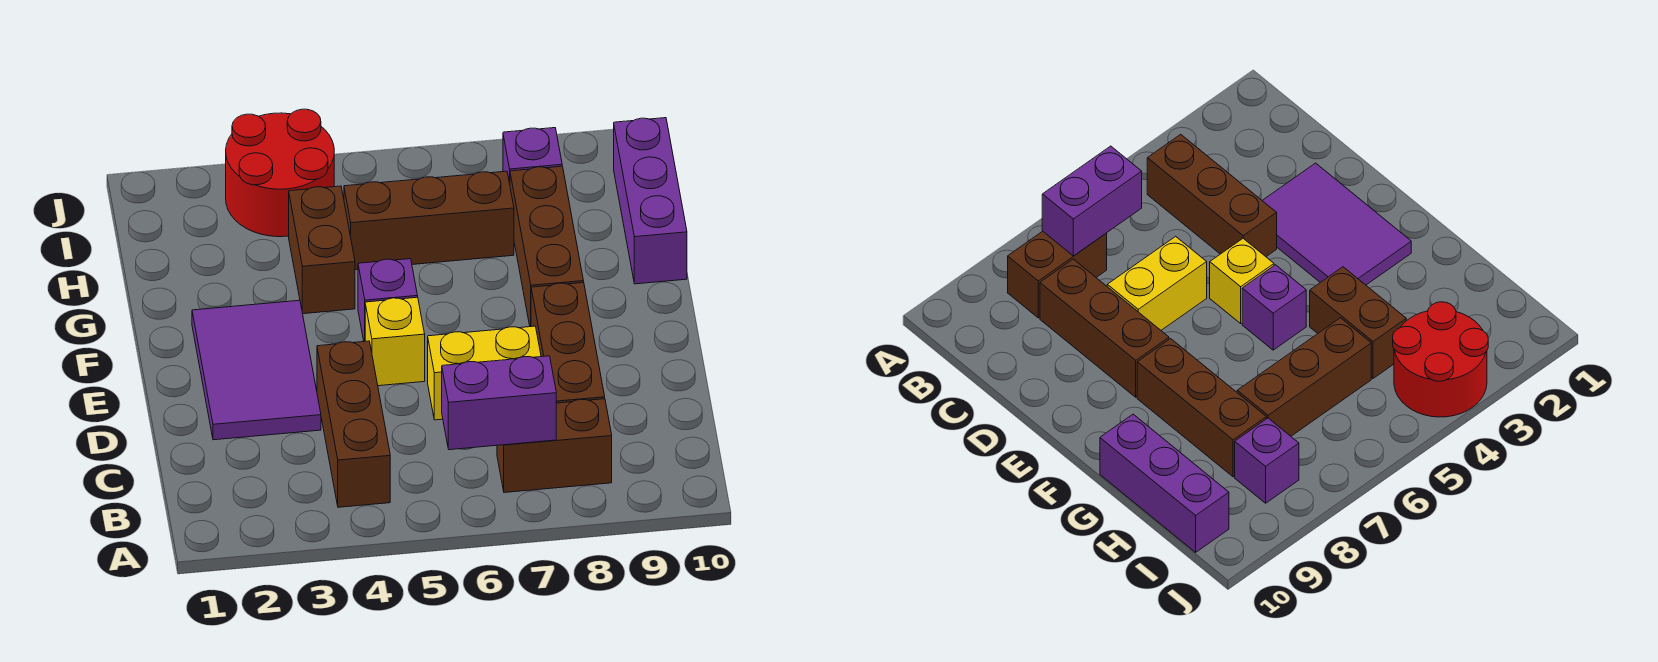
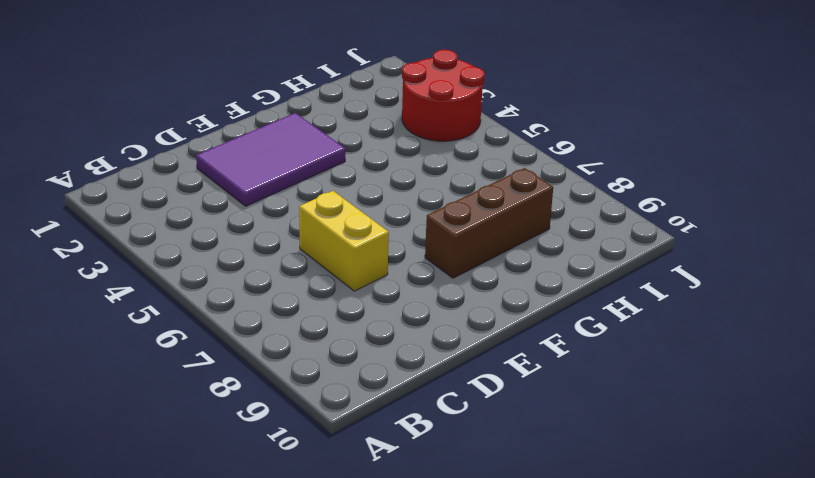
none -> brown 1x3 brick [317,341,390,507]
none -> brown 1x2 brick [497,399,612,493]
none -> brown 1x3 brick [531,283,605,403]

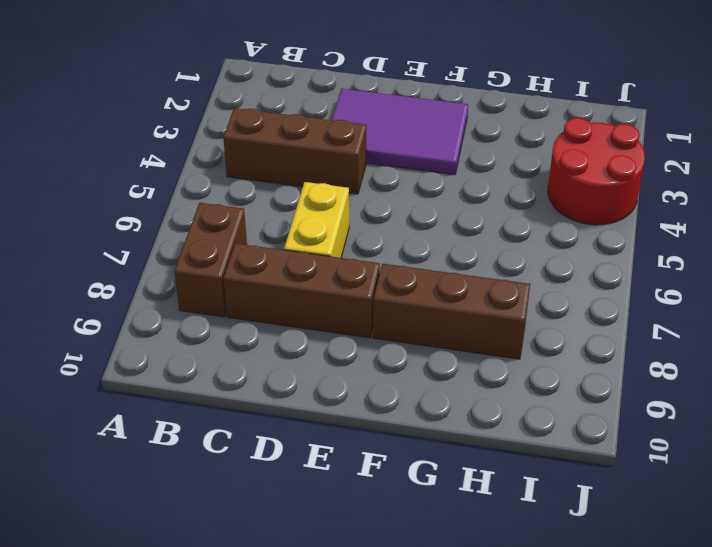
none -> yellow 1x1 brick [365,297,425,386]
none -> purple 1x1 brick [358,259,418,342]
none -> brown 1x2 brick [289,186,355,314]

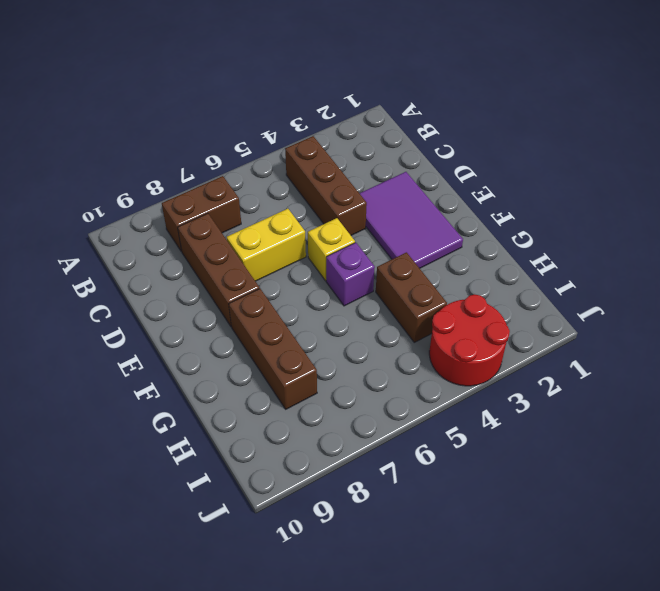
none -> purple 1x3 brick [614,118,687,284]
none -> brown 1x3 brick [344,171,514,270]
none -> purple 1x1 brick [503,128,562,183]

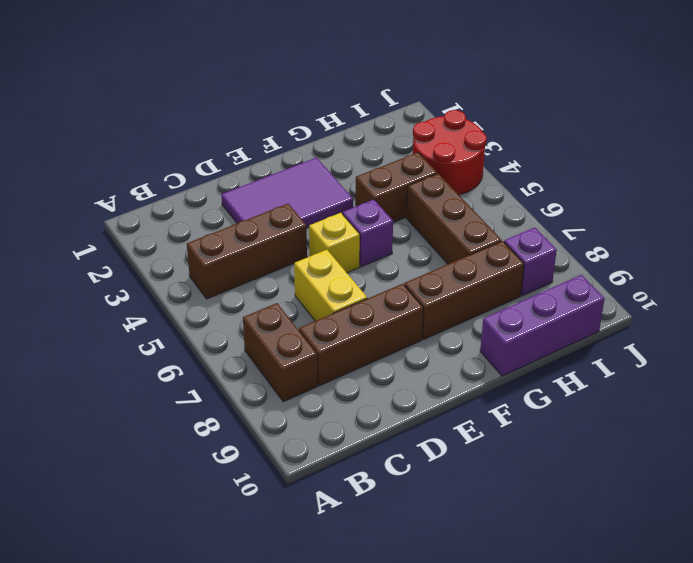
none -> purple 1x2 brick [442,356,556,450]

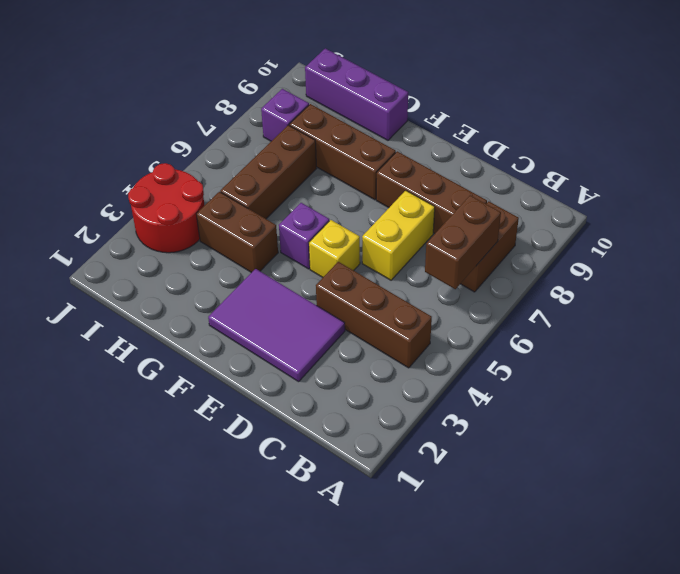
brown 1x2 brick [425,195,501,289] -> purple 1x2 brick [442,356,556,450]

